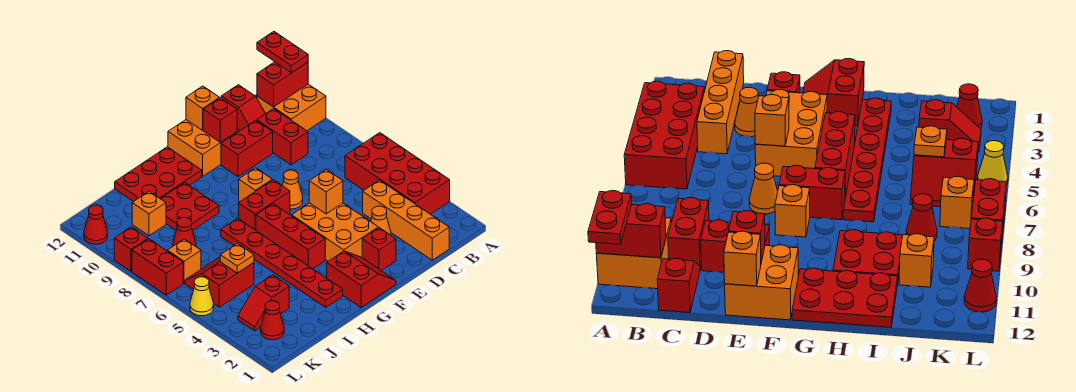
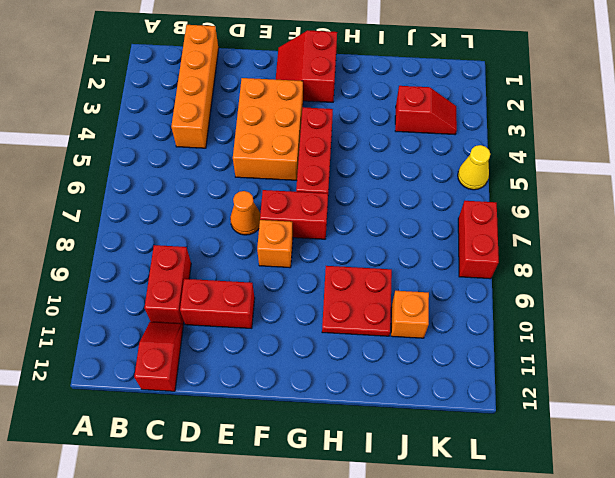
none -> red 2x4 brick [345,133,450,214]
none -> orange 2x2 brick [257,84,326,131]
none -> orange 1x1 cone [371,206,391,235]
none -> red 1x1 brick [362,228,396,271]

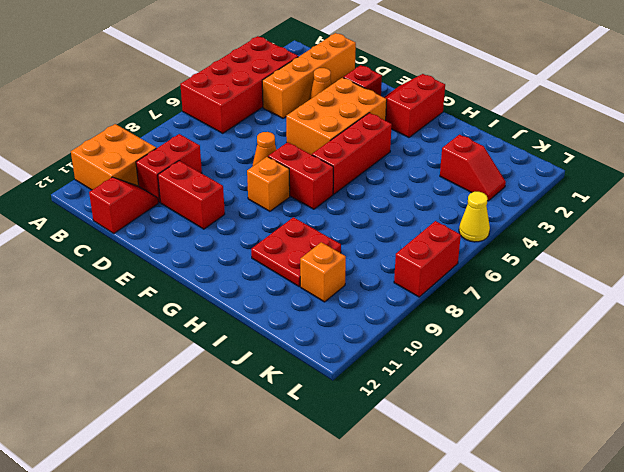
none -> orange 2x2 brick [168,120,237,176]
none -> red 2x3 plate [115,147,202,202]
none -> red 1x6 plate [221,218,343,307]
none -> red 2x2 slope [185,257,254,307]

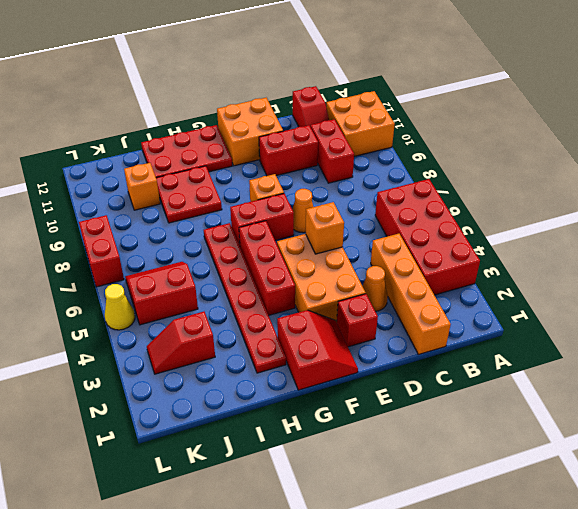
none -> red 1x1 cone [173,218,196,246]
none -> red 1x1 cone [261,301,284,340]
none -> orange 1x1 brick [167,239,201,283]
none -> red 1x1 brick [114,227,148,271]

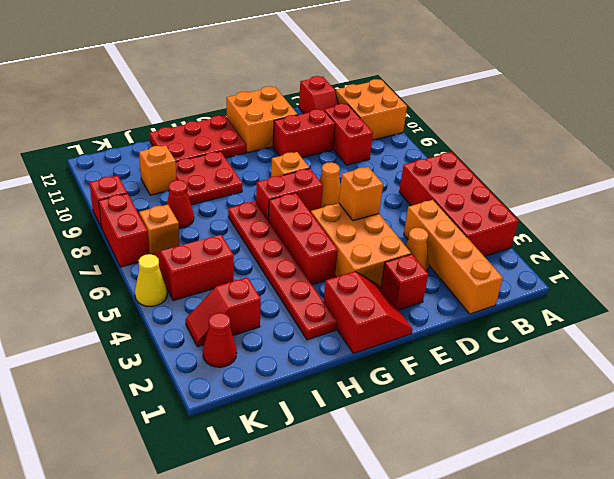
none -> red 1x1 cone [84,205,108,244]
none -> red 1x2 brick [257,62,308,107]
none -> red 1x1 brick [203,98,237,142]
none -> orange 1x1 brick [186,86,219,130]

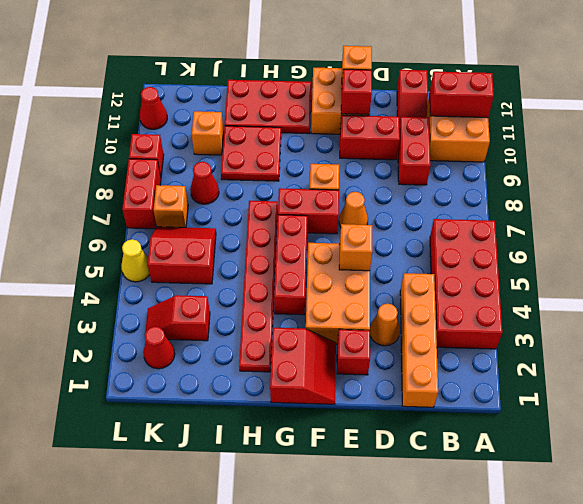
none -> orange 1x1 plate [220,244,254,273]
none -> red 1x2 plate [257,31,308,73]

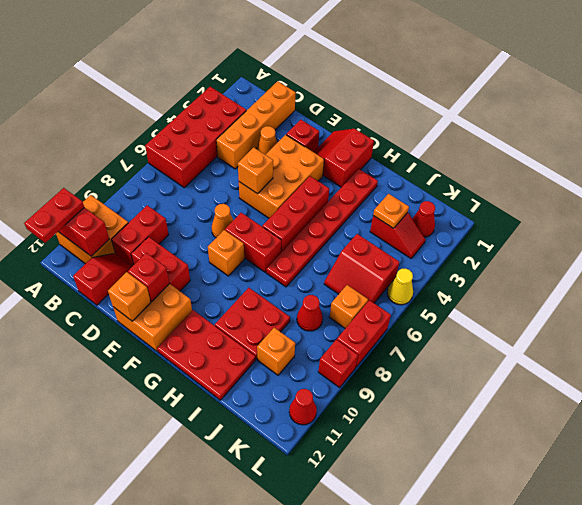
orange 1x1 plate [373,194,409,228] -> orange 1x1 plate moved to [220,244,254,273]

